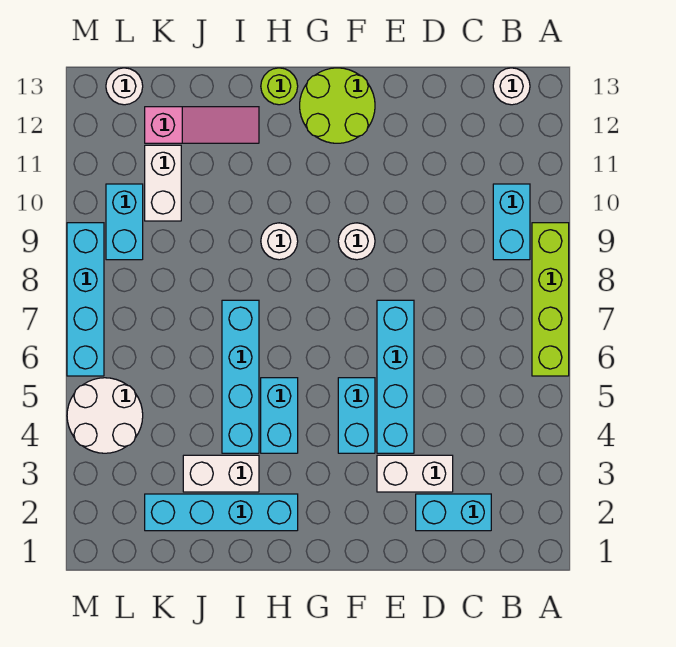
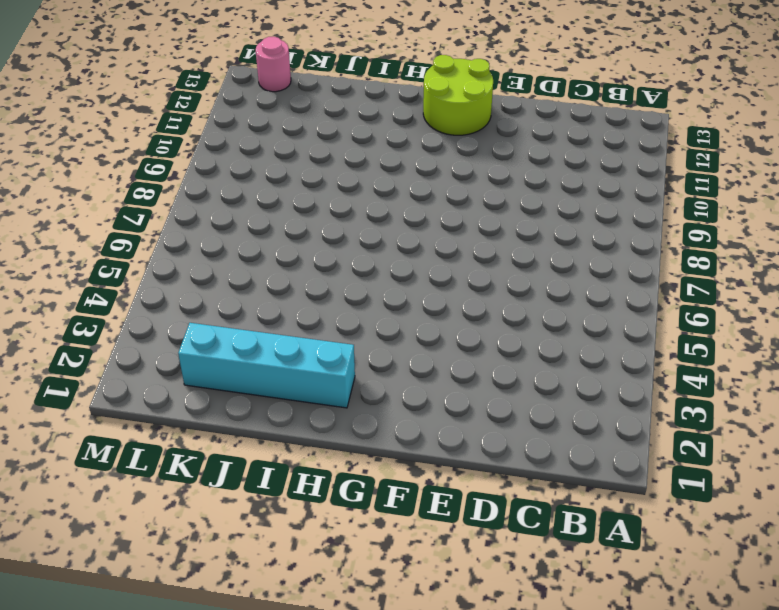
pink 1x1 round brick [256,36,291,92] -> white 1x1 round brick [106,68,143,105]
none -> lime 1x4 brick [532,223,569,376]
none -> cyan 1x2 brick [493,184,530,260]
none -> white 1x1 round brick [493,68,530,105]

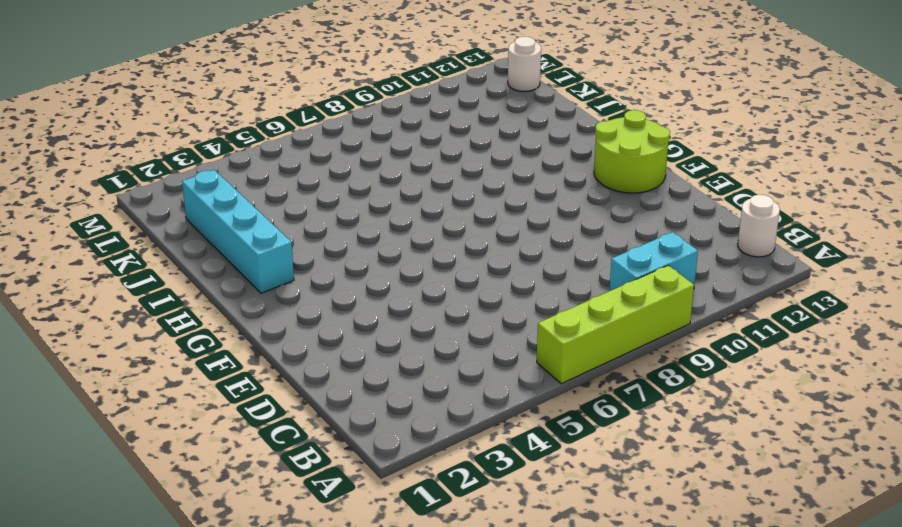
none -> cyan 1x2 brick [416,494,491,531]
none -> white 1x2 brick [377,455,453,492]
none -> cyan 1x4 brick [377,300,414,453]

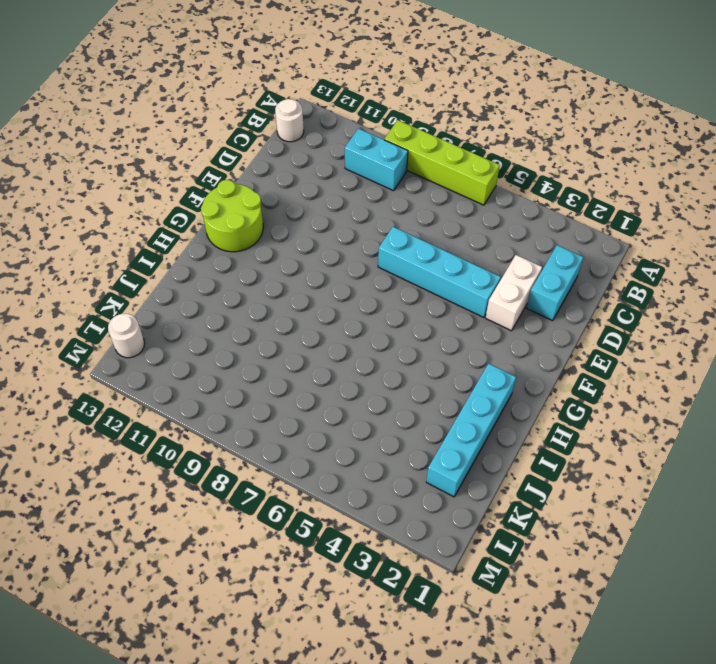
none -> cyan 1x2 brick [338,378,375,453]
none -> white 1x1 round brick [338,223,375,260]
none -> cyan 1x2 brick [261,378,298,453]

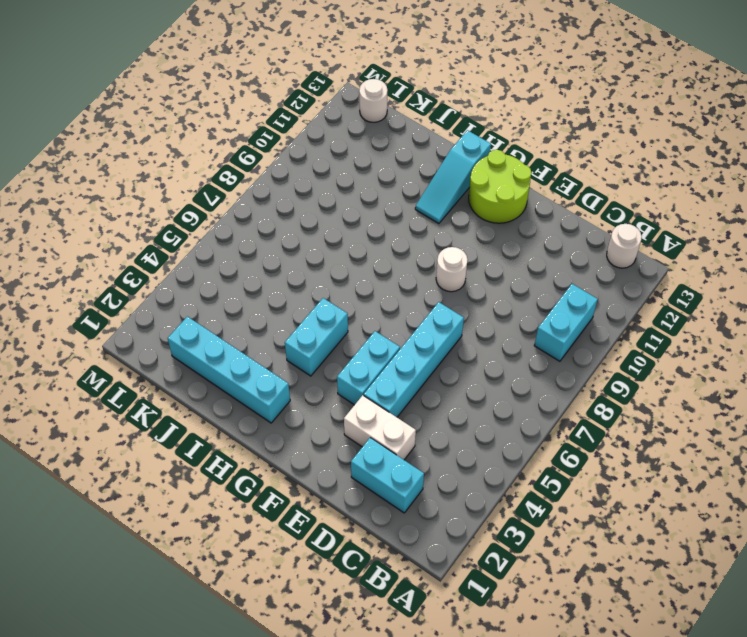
cyan 1x3 slope [415,130,491,224] -> lime 1x1 round brick [261,68,298,105]
none -> lime 1x4 brick [532,223,569,376]
none -> white 1x1 round brick [261,223,298,260]
none -> white 1x2 brick [183,455,259,492]

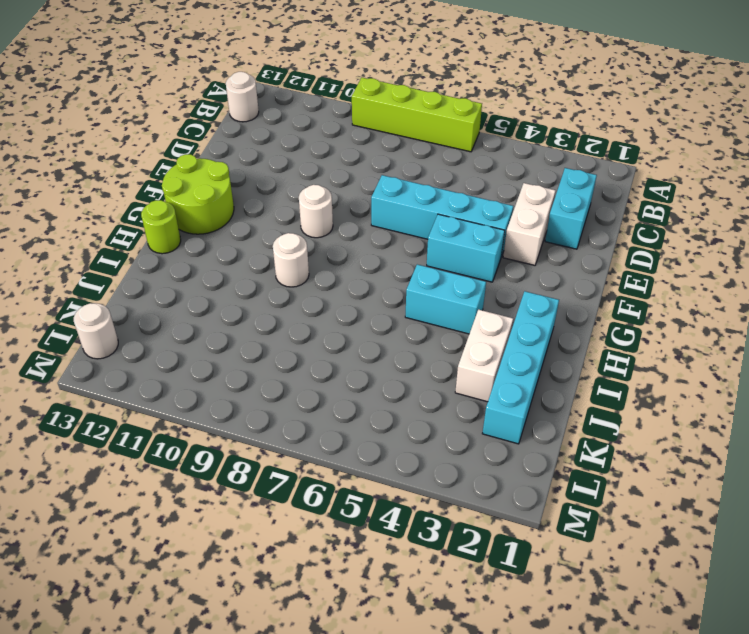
none -> cyan 1x2 brick [493,184,530,260]
none -> cyan 1x4 brick [222,300,259,453]
none -> pink 1x3 slope [145,107,259,143]

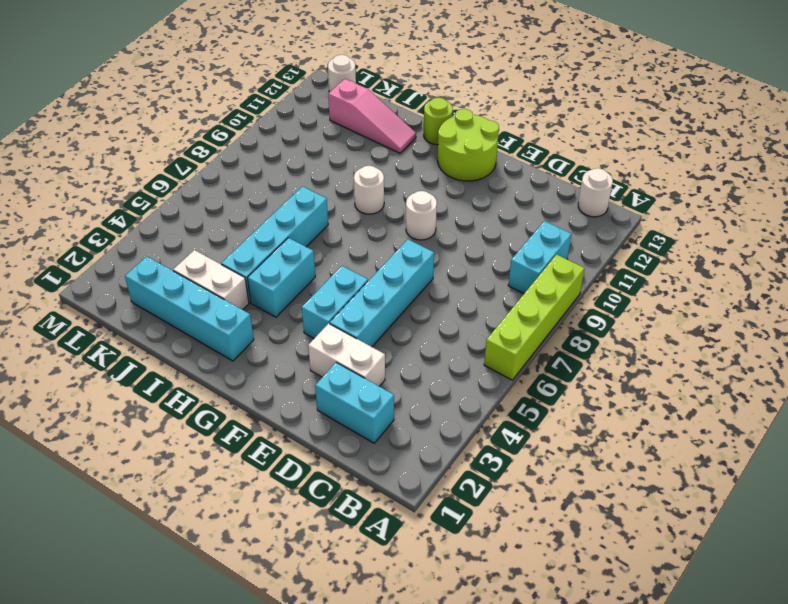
none -> white 1x2 brick [145,145,181,221]
none -> white 2x2 round brick [67,378,143,453]
none -> cyan 1x2 brick [106,184,143,260]

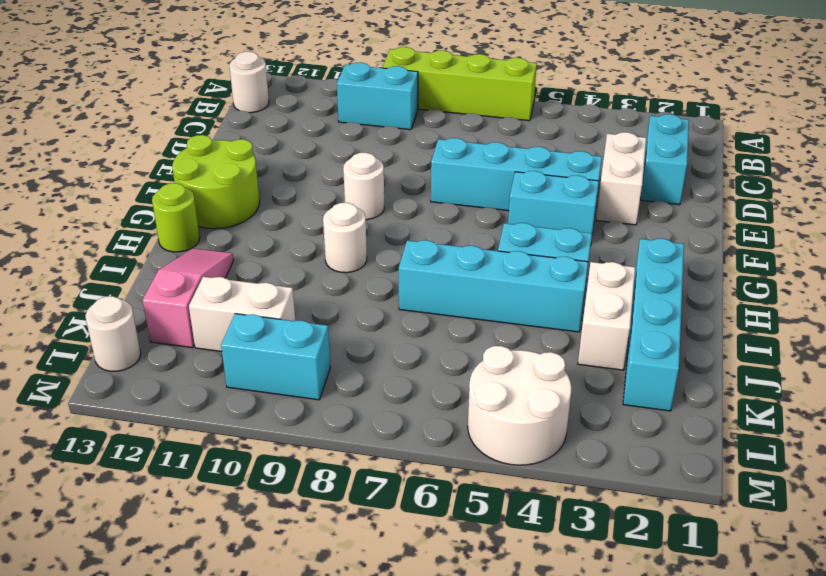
none -> cyan 1x4 brick [67,223,104,376]

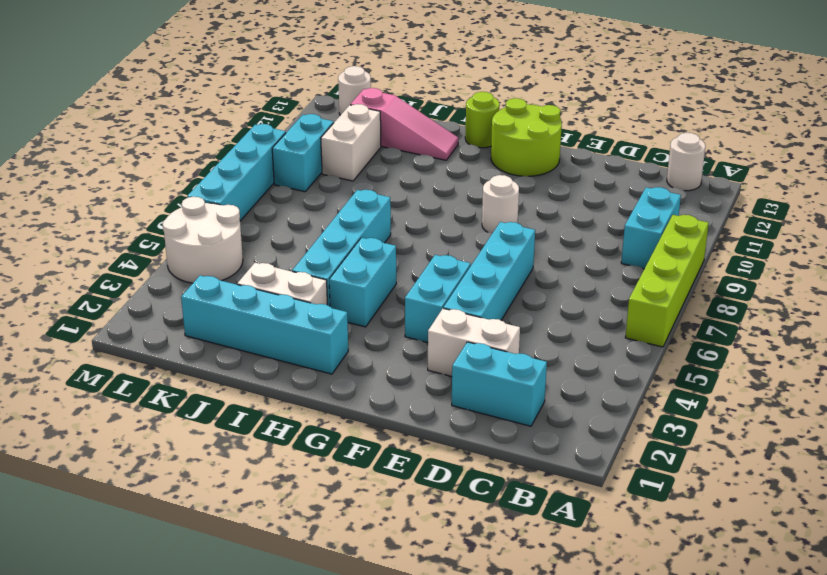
none -> white 1x1 round brick [261,223,298,260]

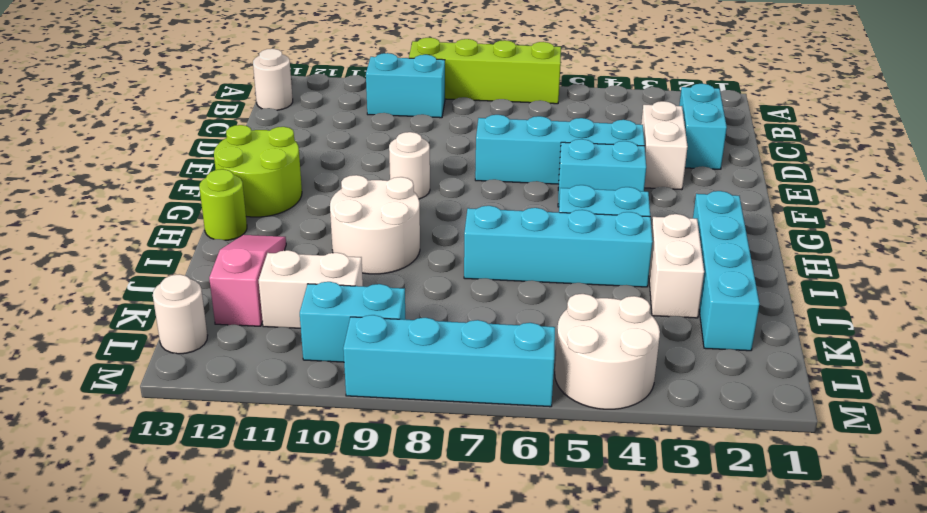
white 2x2 round brick [330,175,420,274] -> white 1x1 round brick [261,223,298,260]

